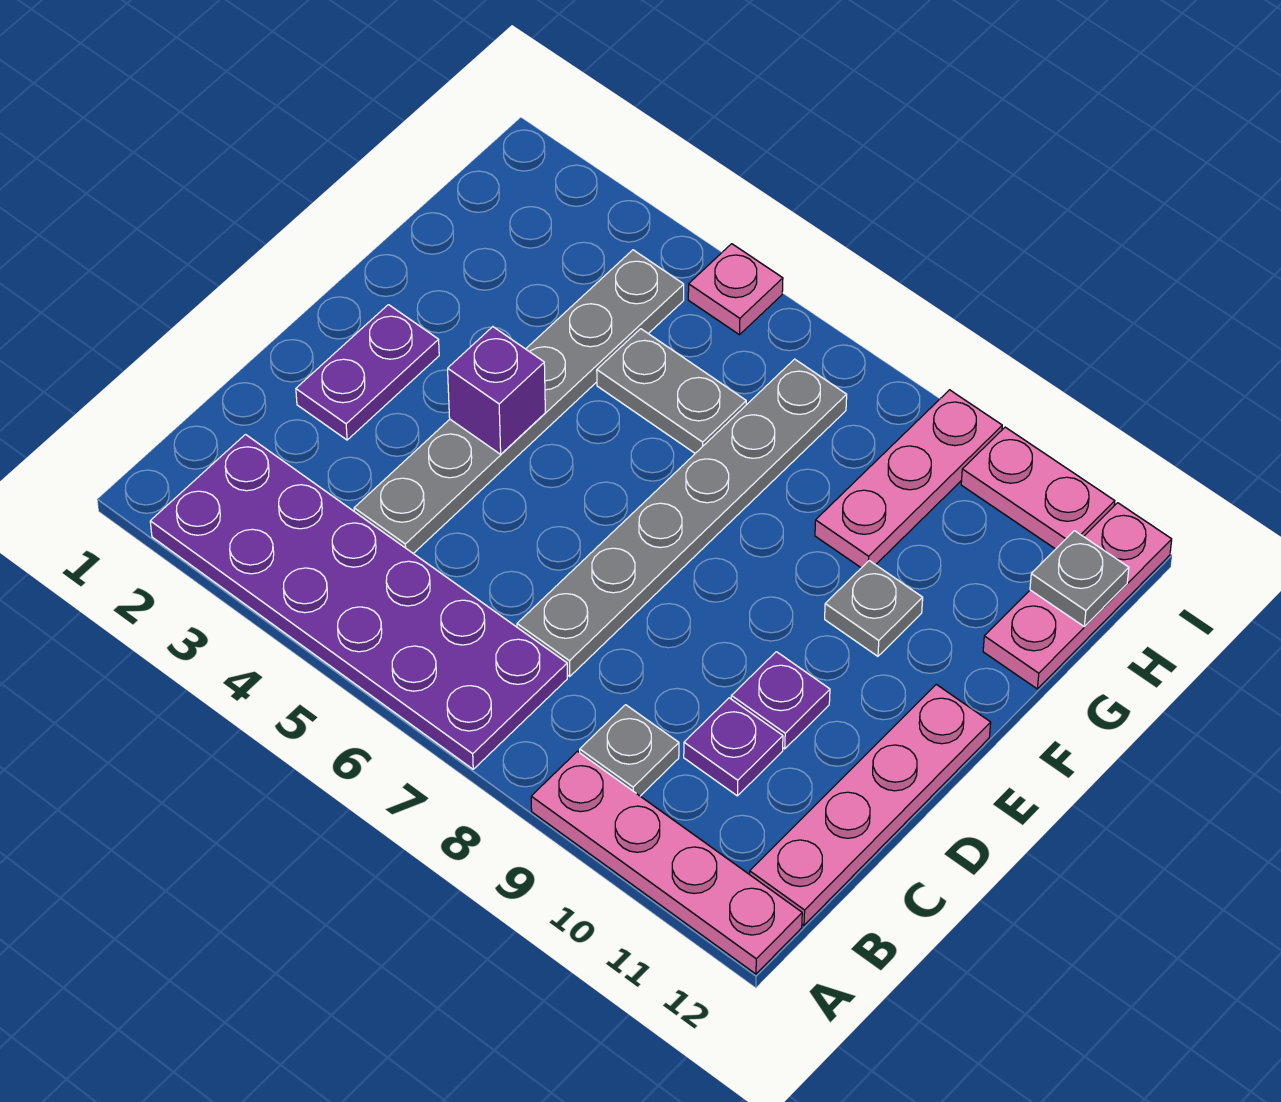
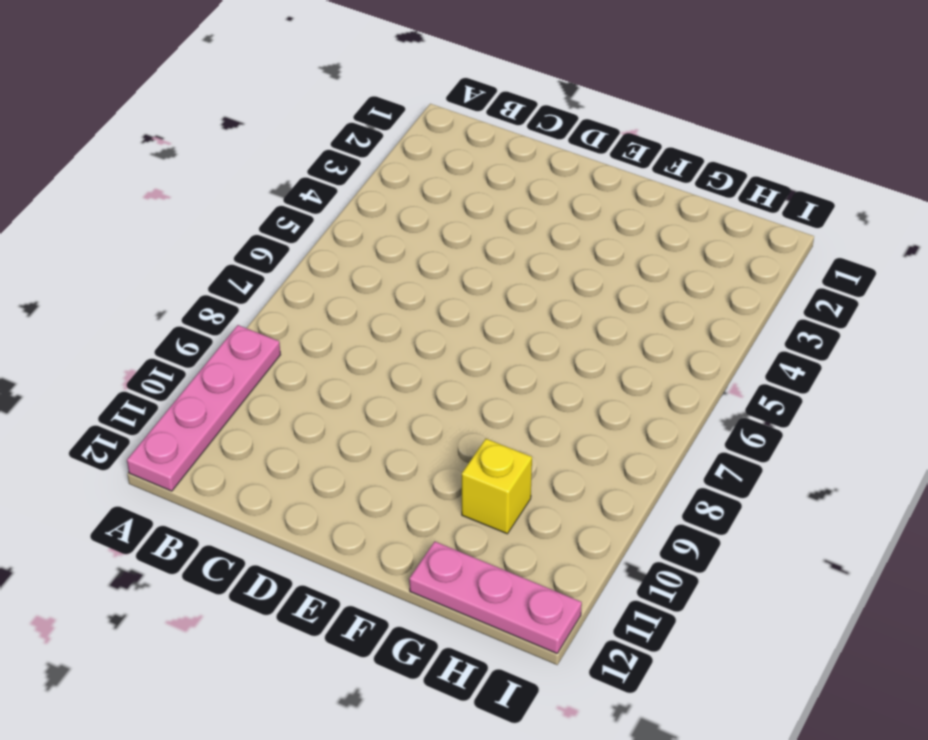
yellow 1x1 brick [462,439,532,534] -> none
none -> purple 2x6 plate [150,435,567,769]
none -> grey 1x1 plate [580,705,679,796]
none -> pink 1x4 plate [750,684,991,925]

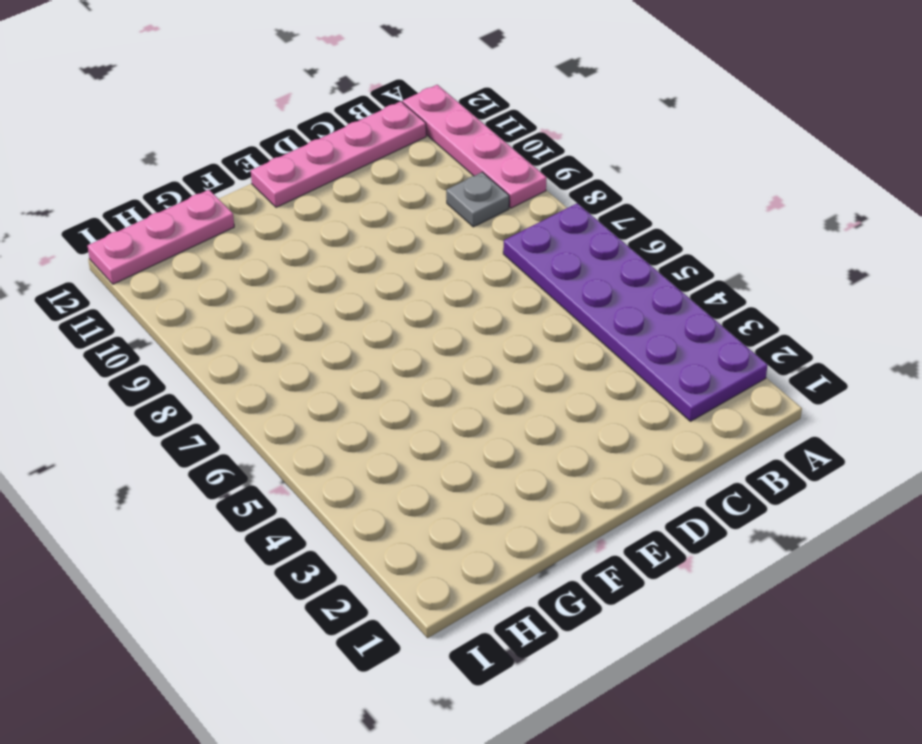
none -> grey 1x6 plate [354,250,684,553]
none -> grey 1x6 plate [517,359,847,676]
none -> purple 1x1 plate [684,698,783,796]

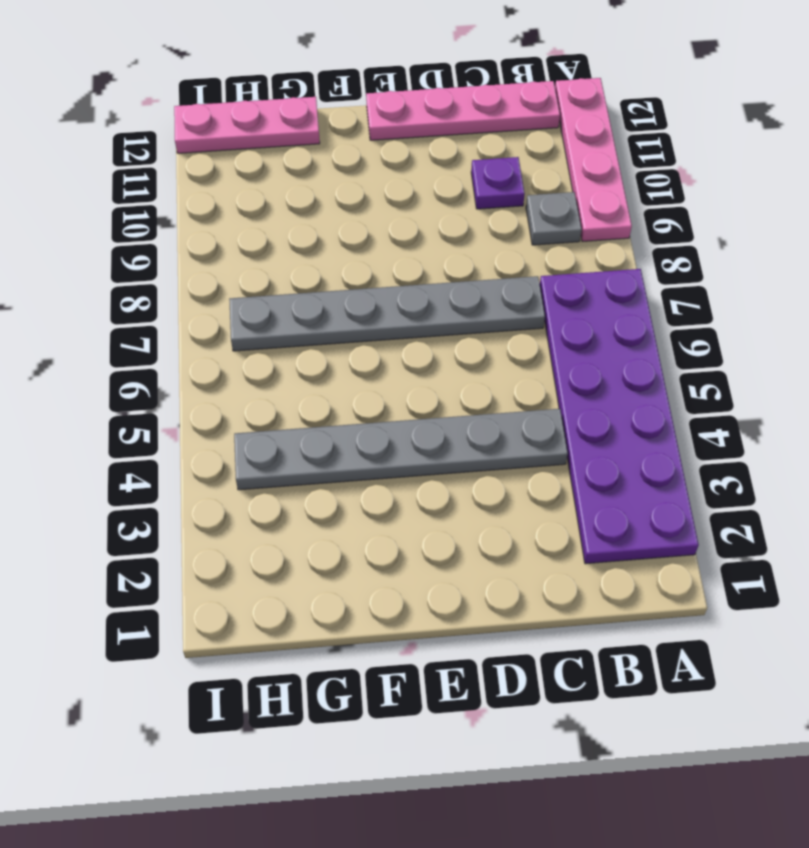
none -> purple 1x2 plate [296,305,439,440]
none -> purple 1x1 plate [731,652,830,749]
none -> grey 1x1 plate [825,561,923,656]

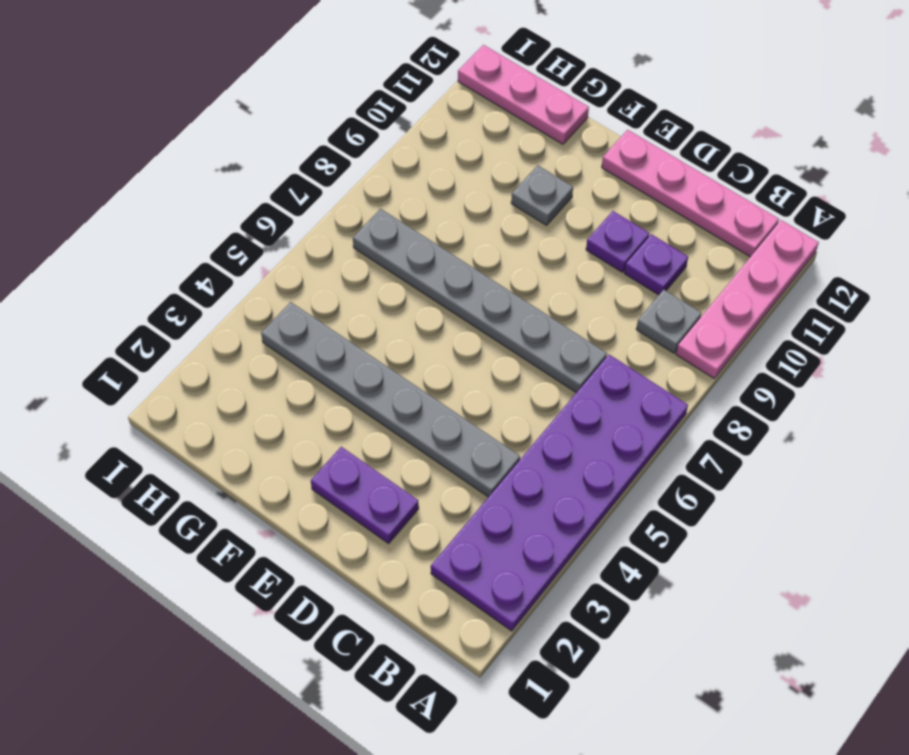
none -> grey 1x2 plate [597,329,746,453]
none -> pink 1x3 plate [815,390,1002,568]
none -> pink 1x1 plate [688,244,783,335]

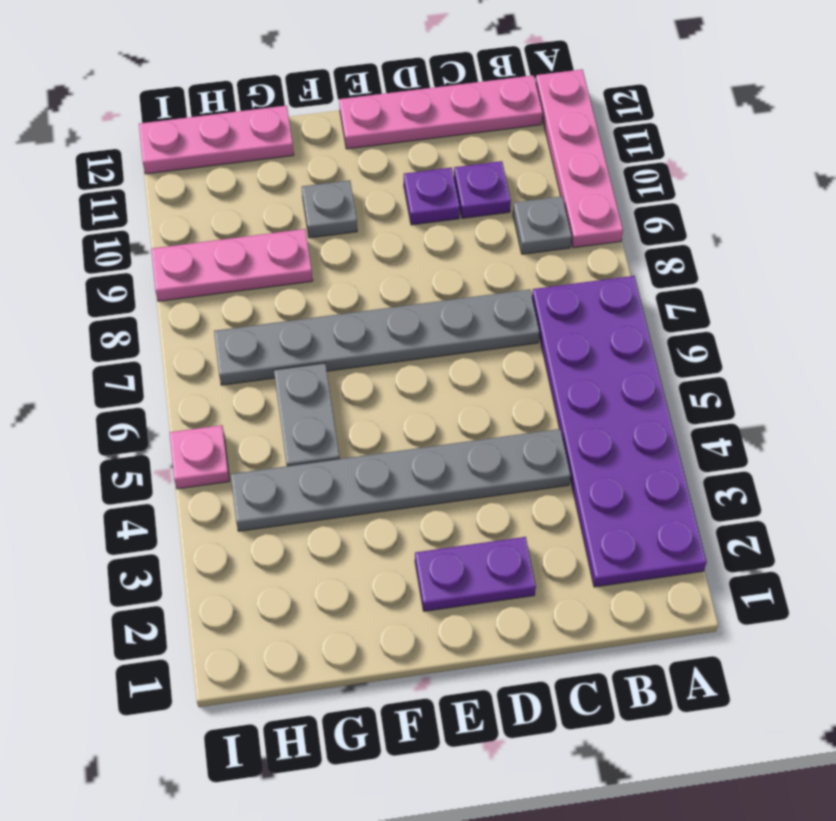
none -> pink 1x2 plate [961,427,1115,549]
none -> purple 1x1 brick [448,327,545,454]
none -> grey 1x1 plate [1030,531,1129,627]

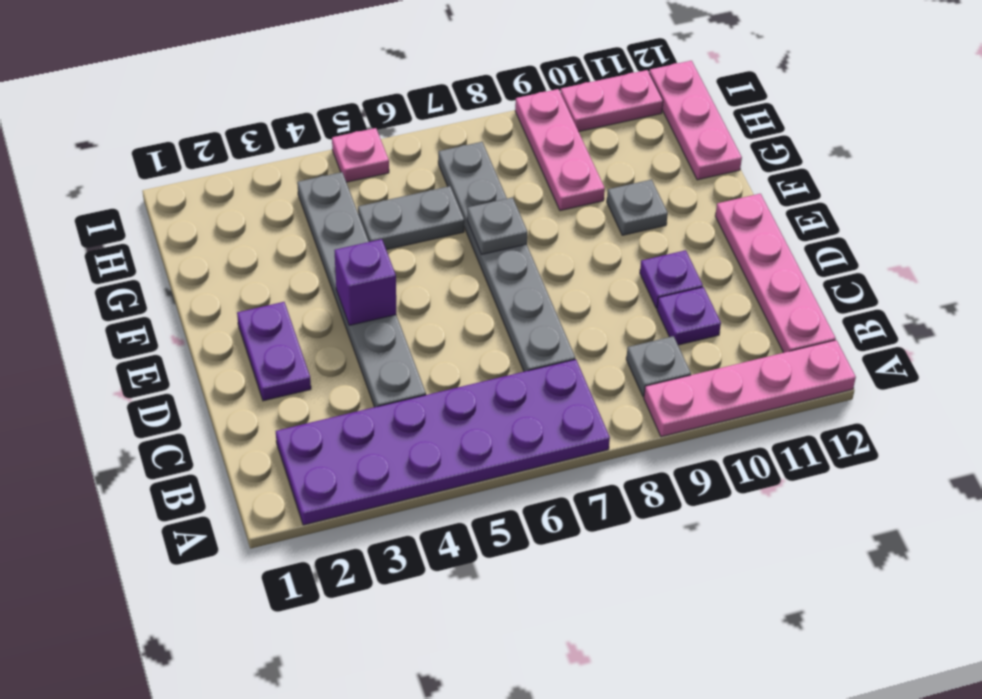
grey 1x1 plate [467,197,527,255] -> grey 1x1 plate moved to [1030,531,1129,627]

